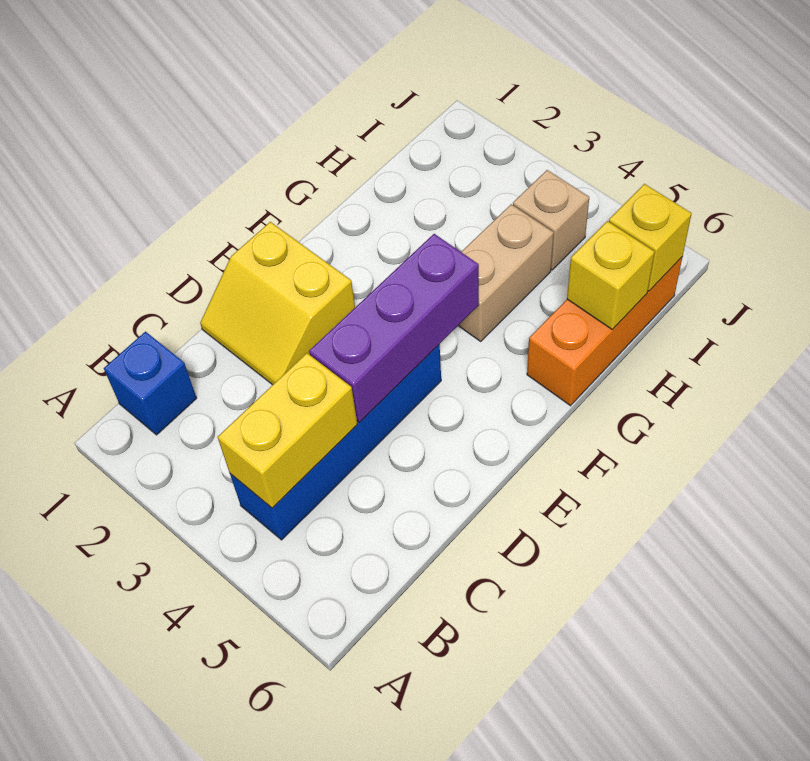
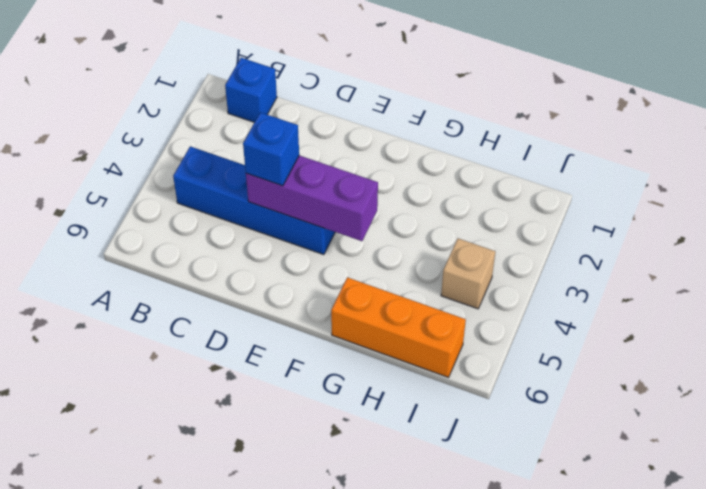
blue 1x1 brick [243,112,299,186] -> none
none -> yellow 2x2 slope [200,222,355,385]
none -> tan 1x2 brick [458,204,554,341]

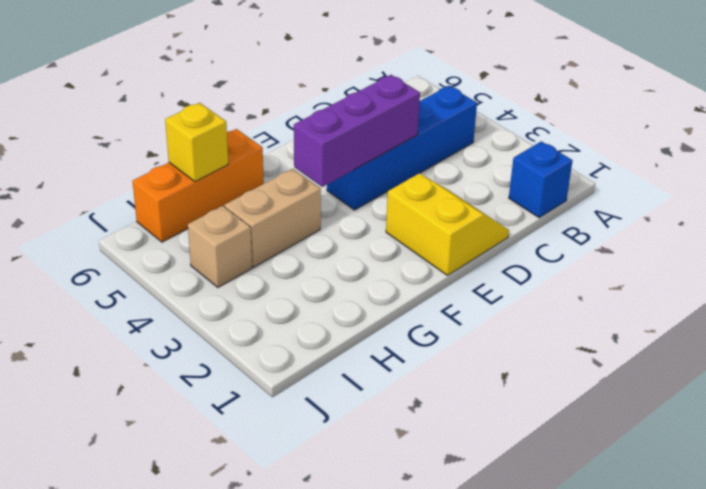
none -> yellow 1x2 brick [218,353,357,508]
none -> yellow 1x1 brick [609,184,692,291]

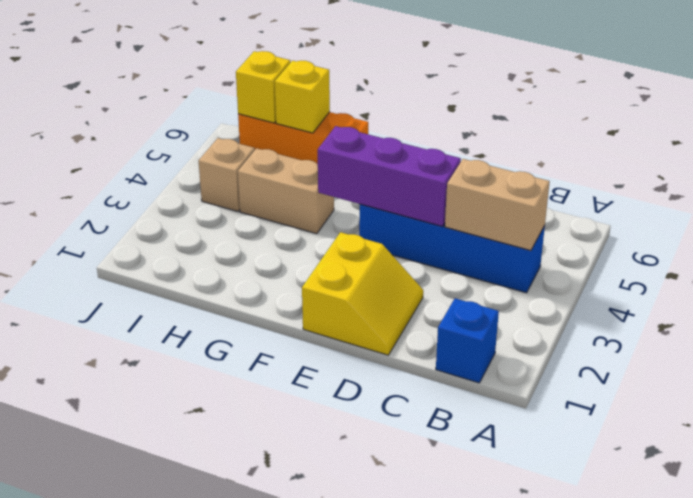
tan 1x2 brick [445,159,550,250] -> yellow 1x2 brick [218,353,357,508]

